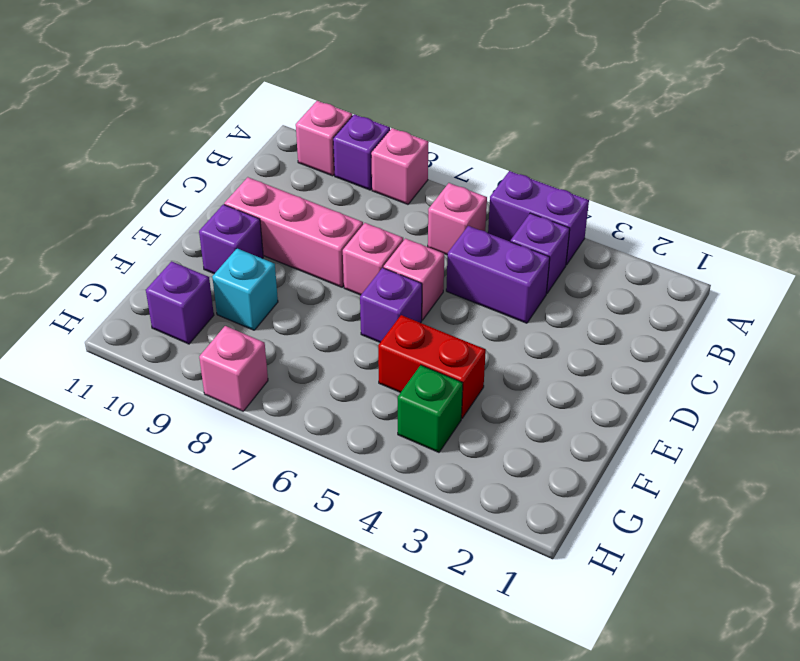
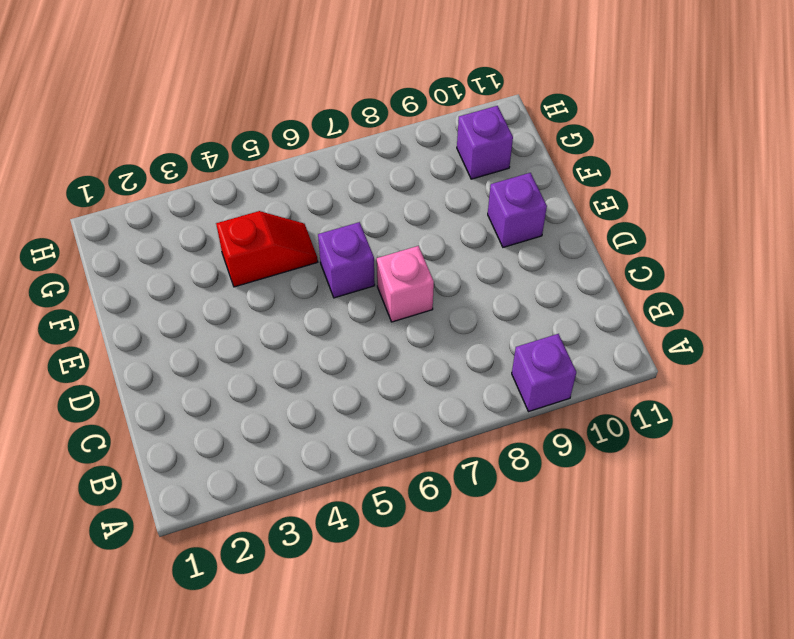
red 1x2 slope [216,211,318,287] -> red 1x2 brick [378,315,486,418]
none -> purple 1x2 brick [488,171,589,265]
none -> pink 1x1 brick [371,128,429,204]
none -> pink 1x1 brick [296,101,352,176]

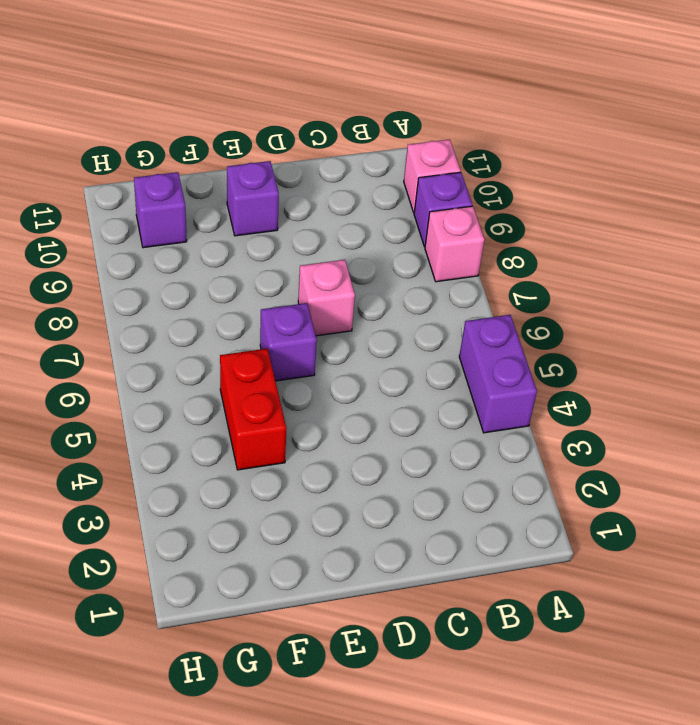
none -> purple 1x1 brick [511,213,570,294]
none -> pink 1x1 brick [428,183,487,255]
none -> purple 1x2 brick [446,226,550,323]

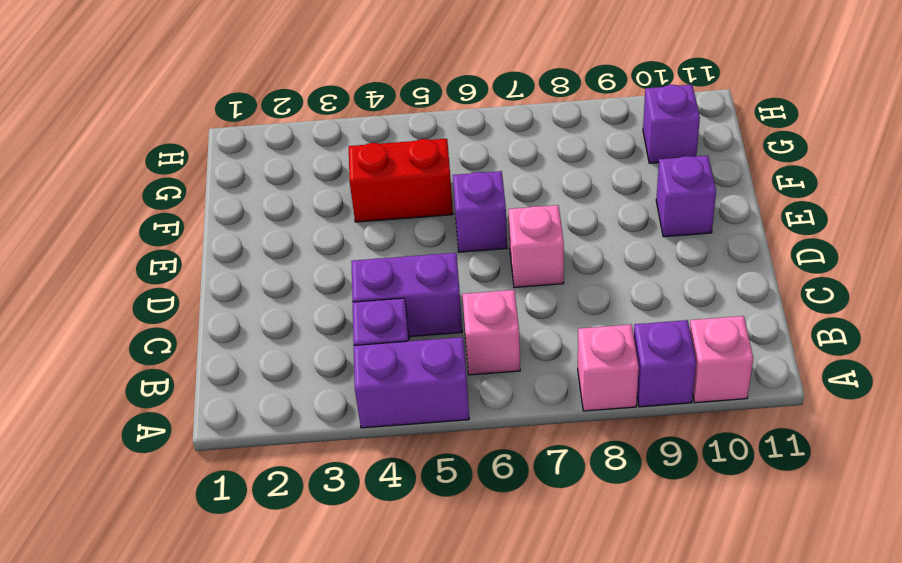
none -> pink 1x1 brick [384,239,444,320]
none -> pink 1x3 brick [224,177,363,287]
none -> cyan 1x1 brick [212,248,278,330]

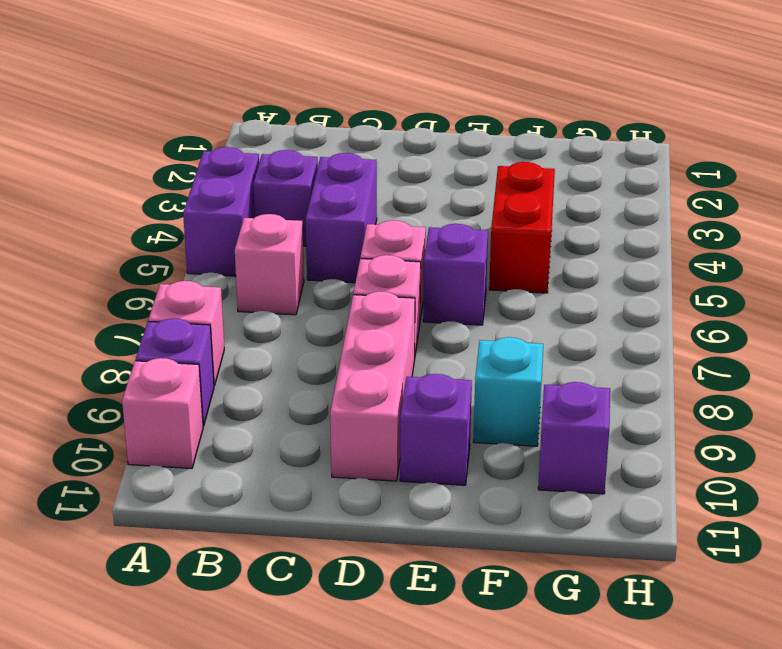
none -> green 1x1 brick [398,365,463,452]
none -> pink 1x1 brick [199,326,268,411]

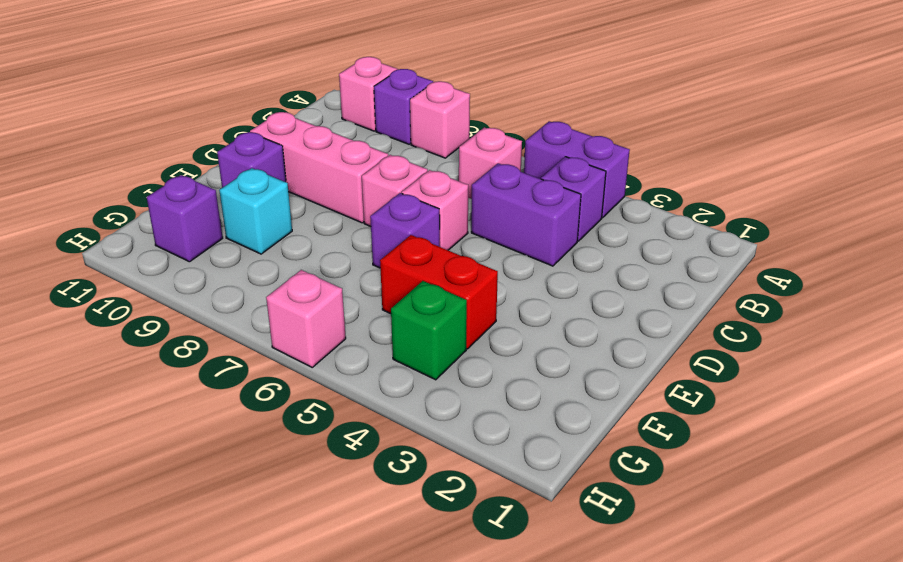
pink 1x1 brick [266,270,346,367] -> pink 1x1 brick moved to [199,326,268,411]

